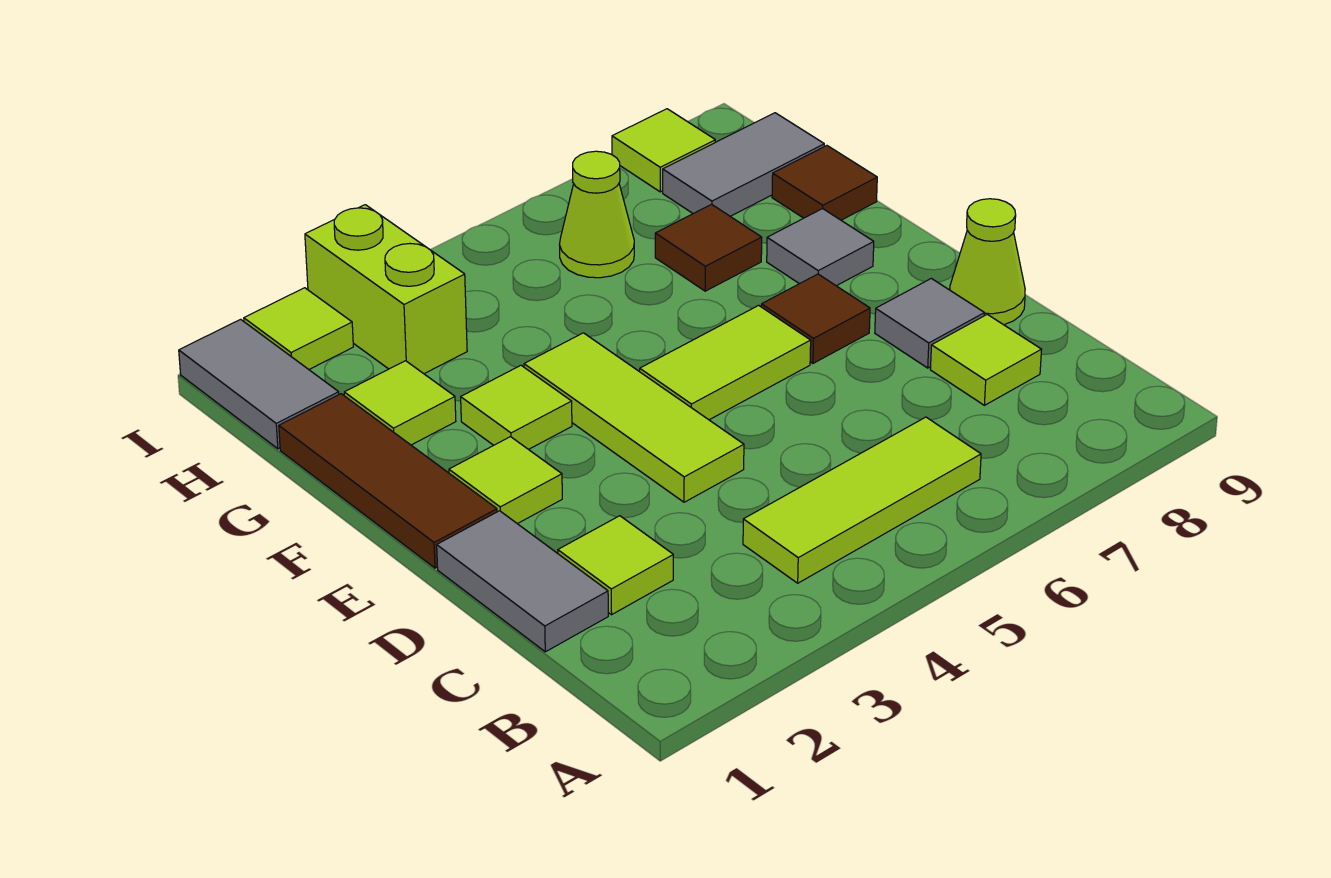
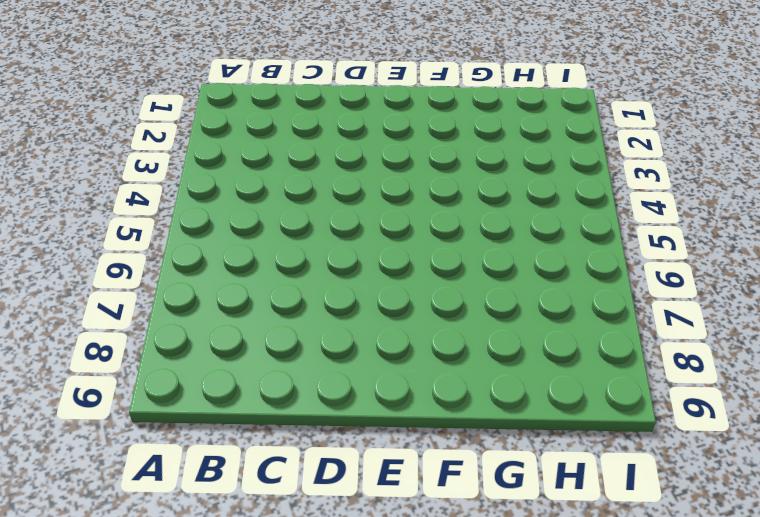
none -> lime 1x3 tile [743,417,981,583]
none -> grey 1x2 tile [437,511,608,652]
none -> lime 1x1 tile [558,516,673,615]

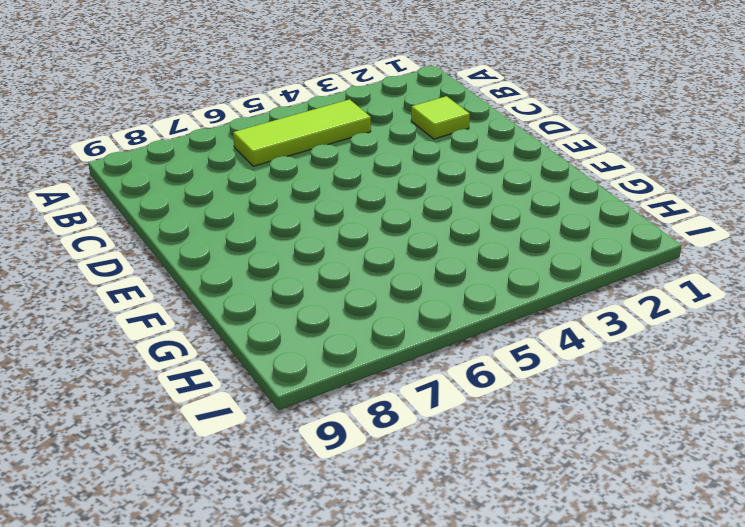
none -> grey 1x2 tile [437,511,608,652]
none -> lime 1x1 tile [930,314,1042,405]
none -> lime 1x3 tile [524,333,744,502]

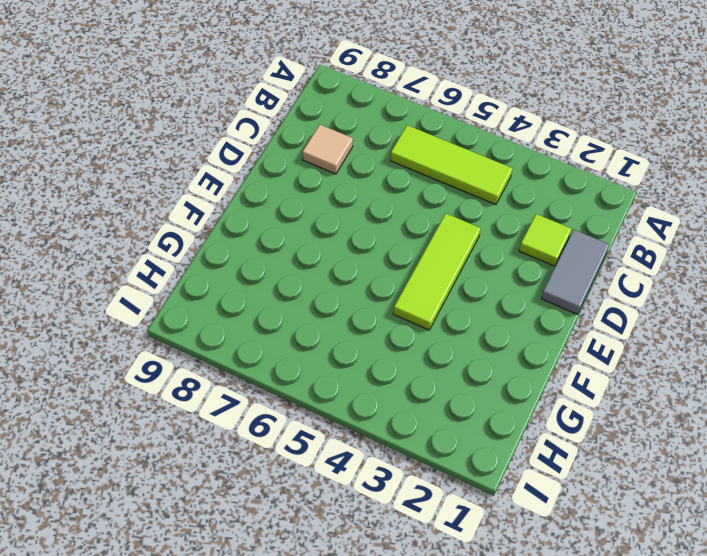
tan 1x1 tile [302,125,353,174] -> lime 1x1 tile [930,314,1042,405]
none -> grey 1x1 tile [875,278,984,368]
none -> lime 1x1 cone [950,199,1025,325]
none -> brown 1x3 tile [279,394,497,568]

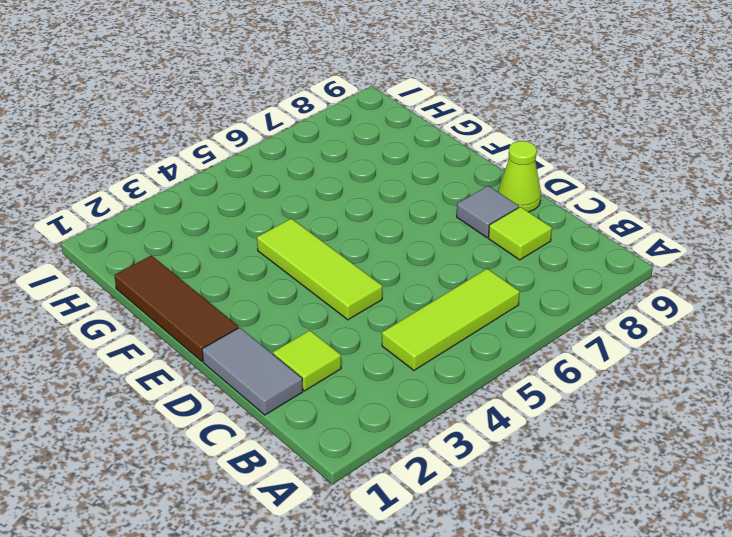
none -> lime 1x1 tile [449,437,562,524]
none -> lime 1x2 tile [640,305,811,420]
none -> brown 1x1 tile [761,274,870,363]

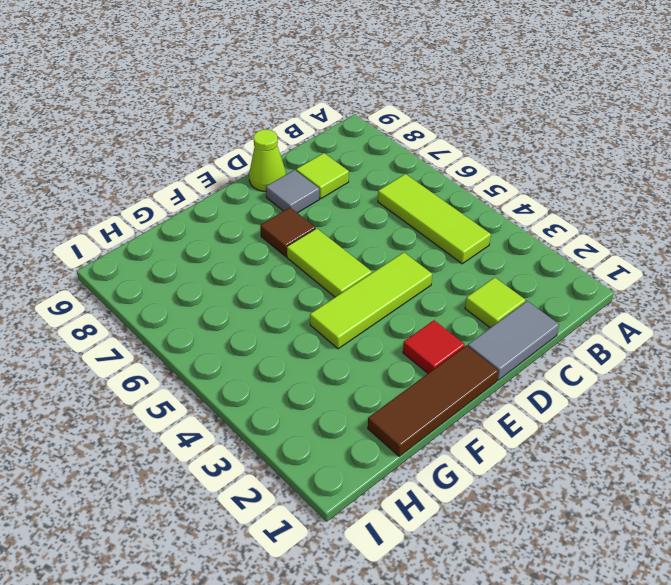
red 1x1 tile [403,320,465,373] -> lime 1x1 tile [449,437,562,524]
none -> lime 1x1 tile [461,365,572,450]
none -> grey 1x1 tile [767,209,874,286]
none -> lime 1x1 tile [344,361,456,445]

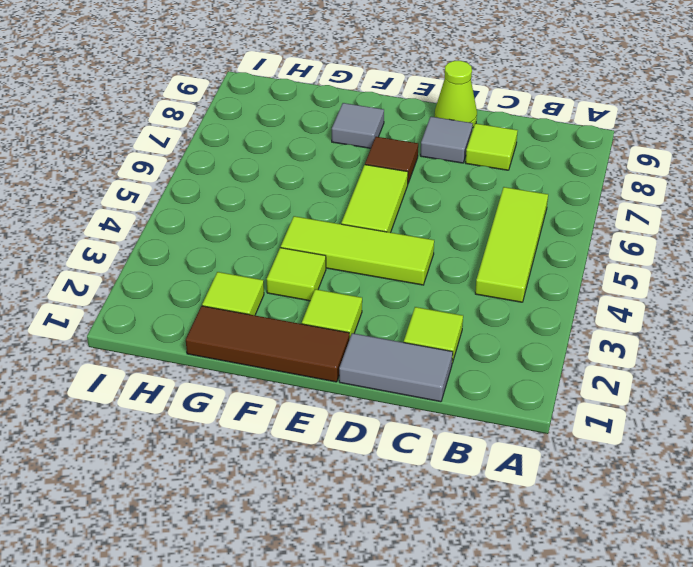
none -> brown 1x1 tile [655,204,762,291]
none -> brown 1x1 tile [772,146,877,220]
none -> grey 1x2 tile [179,319,339,449]

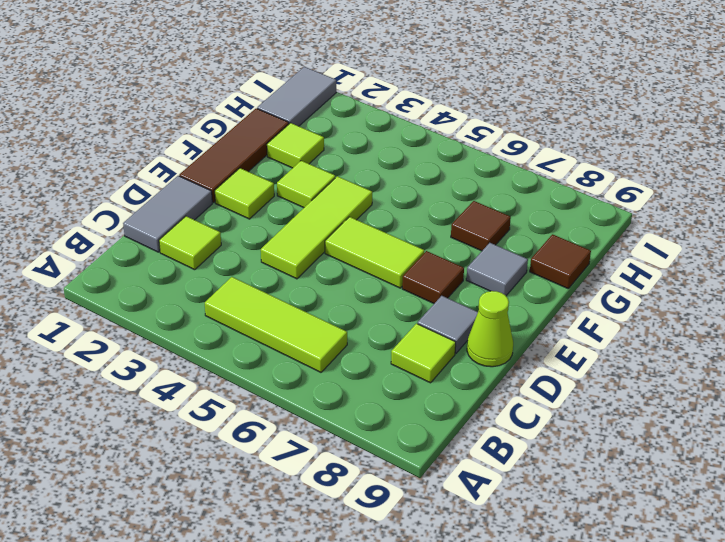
none -> lime 1x2 brick [305,205,467,374]
none -> lime 1x1 cone [560,151,634,278]
none -> grey 1x2 tile [663,113,824,216]

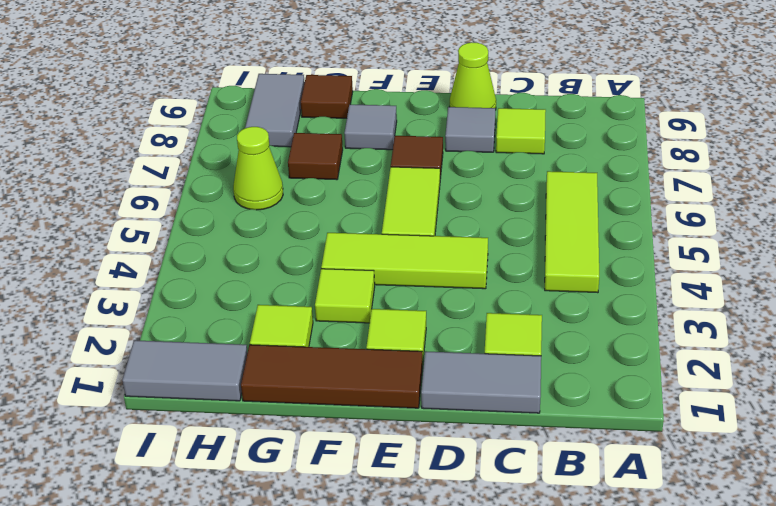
none -> lime 1x2 brick [305,205,467,374]
none -> lime 1x1 tile [244,288,353,369]
none -> lime 1x1 tile [612,109,715,192]

